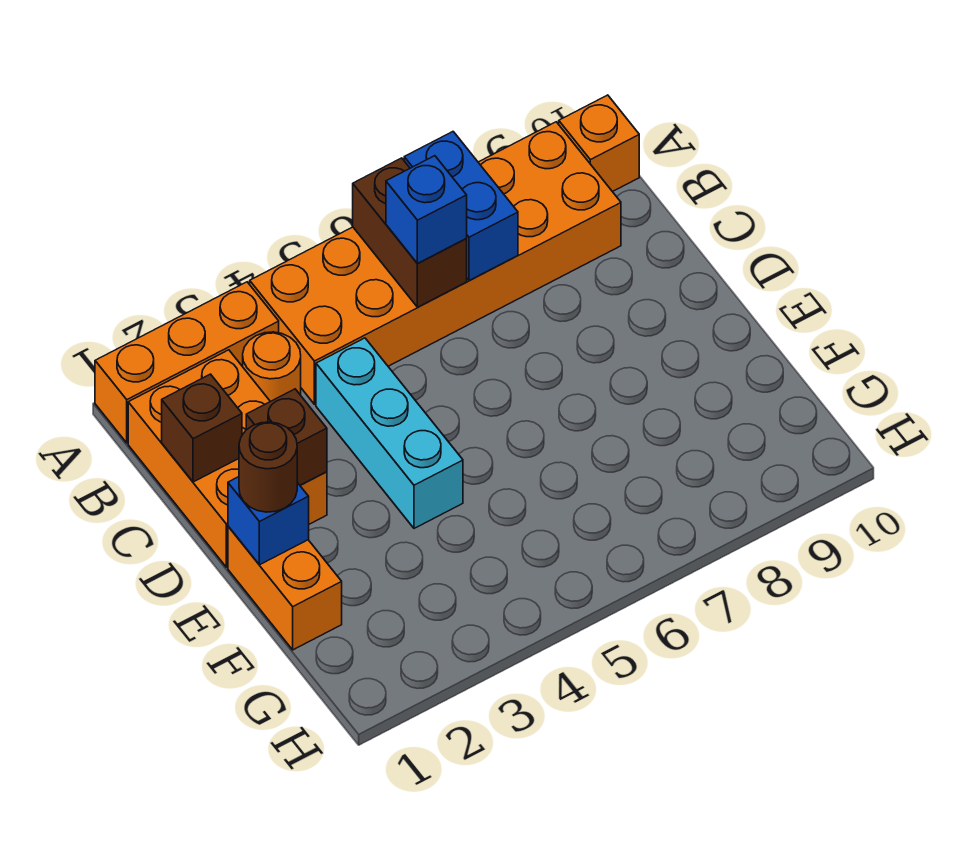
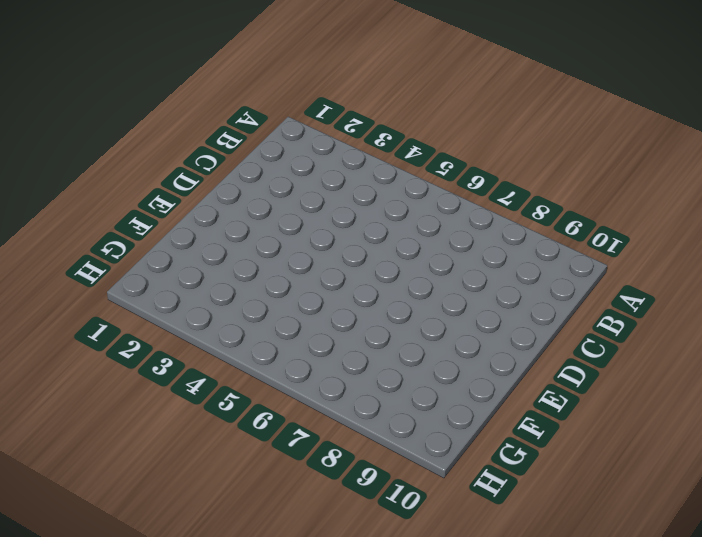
none -> orange 1x3 brick [95,282,279,443]
none -> orange 2x6 brick [250,122,621,404]
none -> orange 1x1 brick [559,95,639,192]

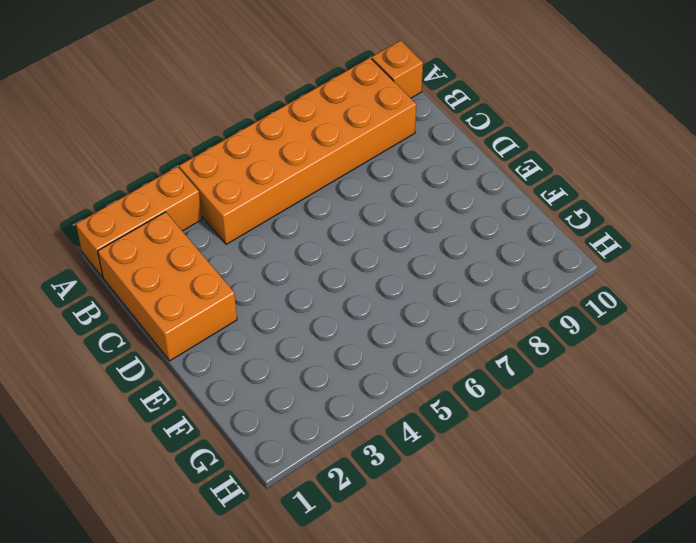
none -> orange 1x1 round brick [243,332,301,402]
none -> cyan 1x3 brick [316,338,463,528]
none -> orange 1x2 brick [228,526,342,650]

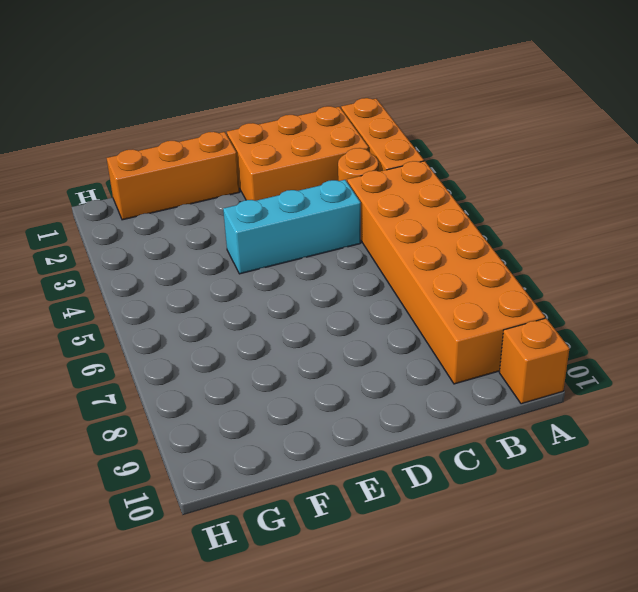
orange 1x3 brick [107,132,240,220] -> orange 1x2 brick [228,526,342,650]
none -> brown 1x2 brick [353,158,467,307]
none -> blue 1x2 brick [404,132,518,281]
none -> brown 1x1 brick [162,374,242,482]

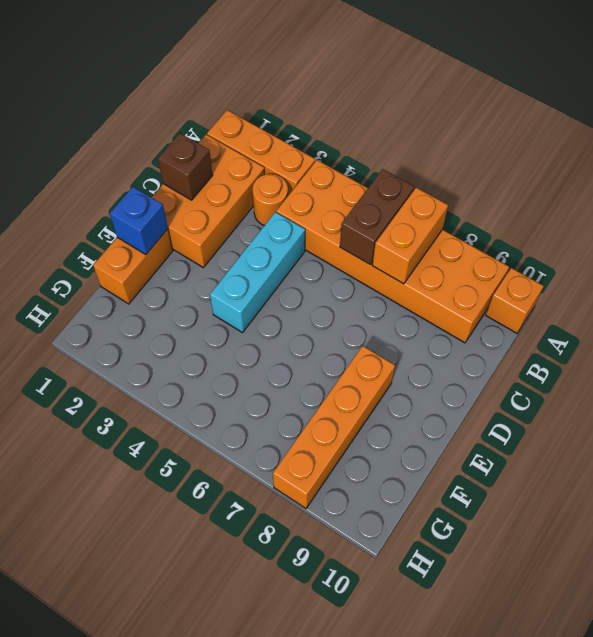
orange 1x2 brick [372,188,448,284] -> blue 1x2 brick [404,132,518,281]
orange 1x4 brick [273,346,395,508] -> none
none -> brown 1x1 brick [246,389,327,485]
none -> blue 1x1 brick [386,156,467,263]
none -> brown 1x1 round brick [239,422,297,512]

